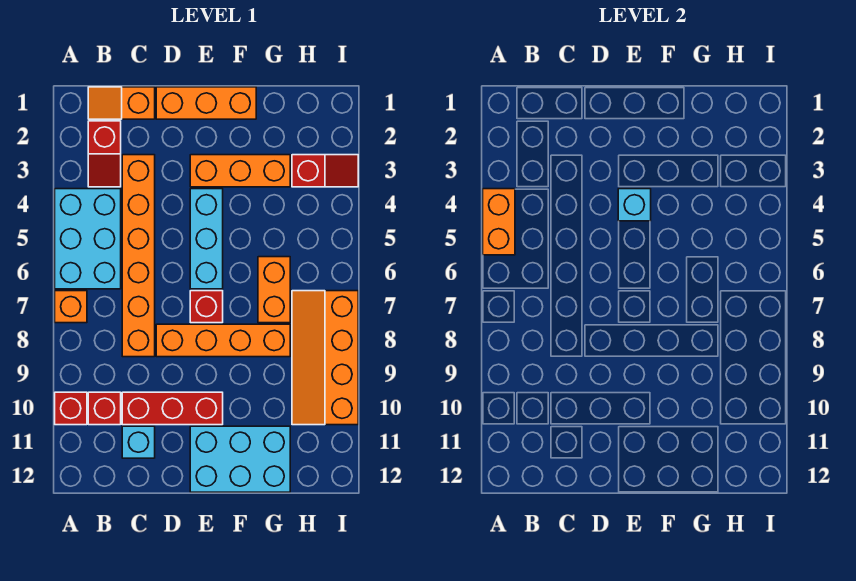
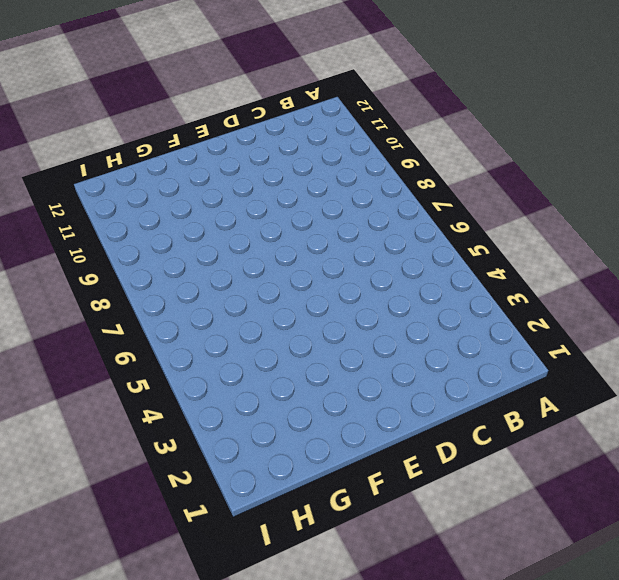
none -> cyan 2x3 brick [55,189,121,289]
none -> orange 1x1 brick [55,291,87,323]
none -> red 1x1 brick [55,392,87,425]

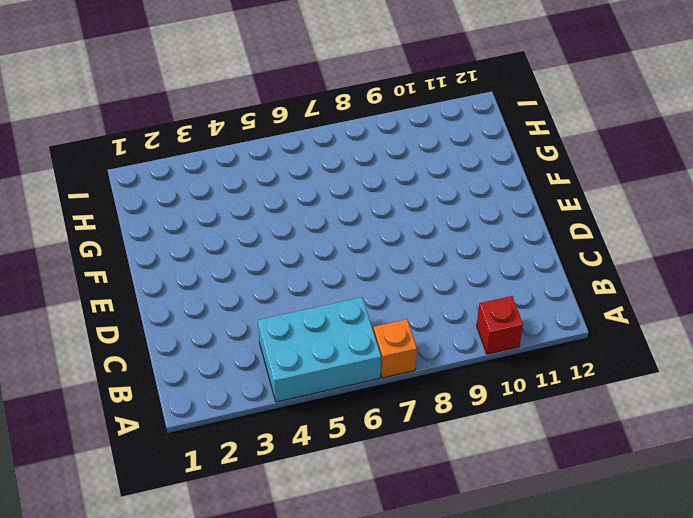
none -> orange 1x2 slope [88,87,155,119]
none -> red 1x2 slope [88,121,121,187]
none -> red 1x1 brick [88,392,121,425]

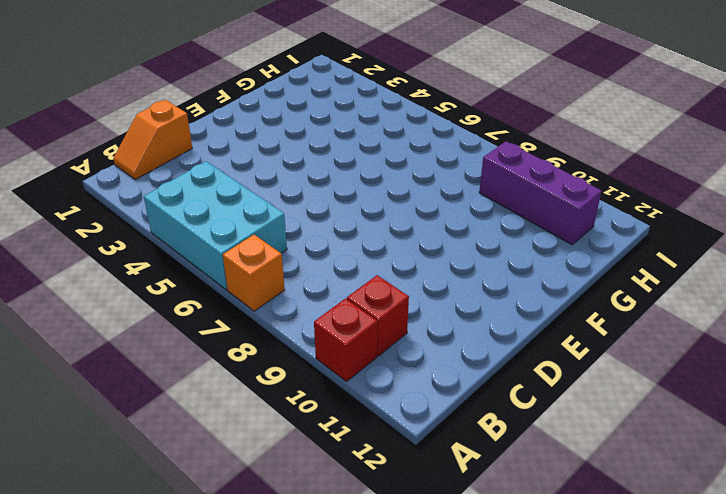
purple 1x3 brick [479,141,601,245] -> orange 2x4 slope [292,291,358,425]
none -> red 1x2 slope [88,121,121,187]
none -> orange 1x6 brick [122,155,155,357]
none -> red 1x3 brick [122,392,223,425]

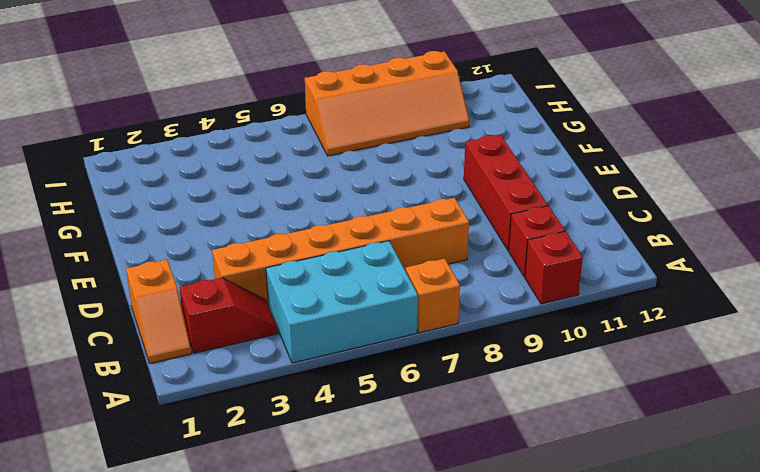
none -> cyan 1x1 brick [122,426,155,458]
none -> orange 1x3 brick [156,87,256,119]
none -> orange 1x4 brick [156,324,290,357]

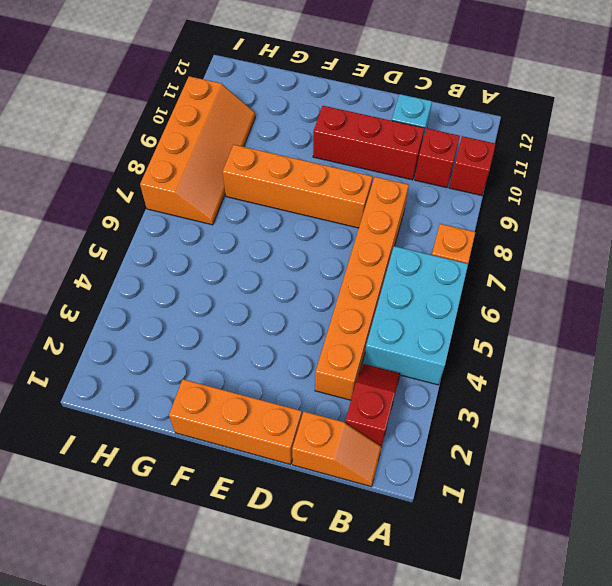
none -> orange 1x3 brick [190,155,290,187]
none -> cyan 1x3 brick [190,189,223,289]
none -> red 1x1 brick [190,291,223,323]

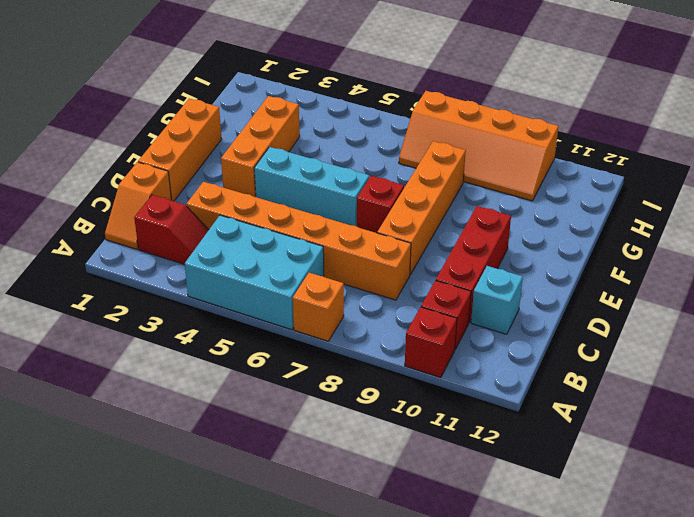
none -> cyan 2x3 brick [190,426,290,492]
none -> orange 1x2 brick [258,257,290,323]
none -> red 1x2 slope [292,155,358,187]

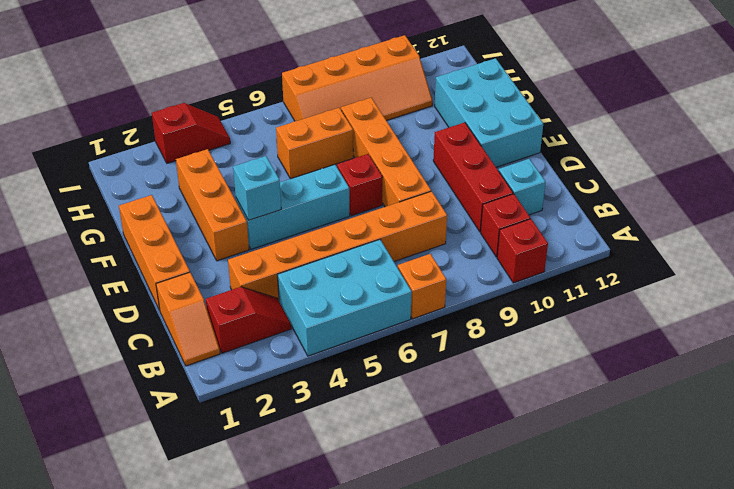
red 1x2 slope [152,103,230,163] -> red 1x2 slope turned to [292,155,358,187]
none -> orange 1x2 brick [483,189,515,255]

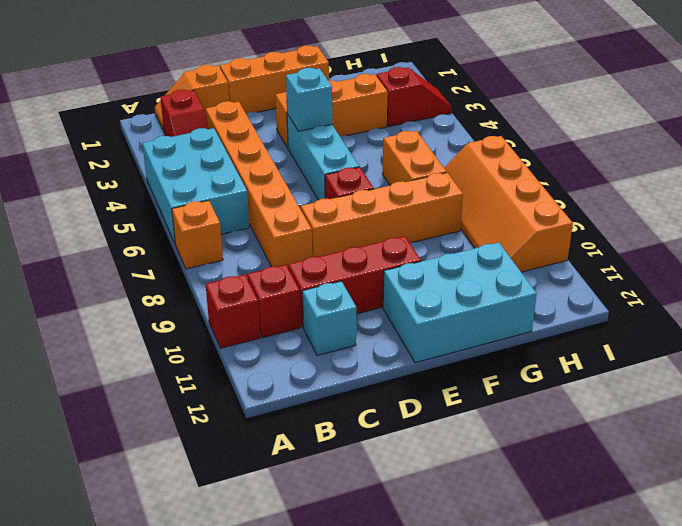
none -> orange 1x2 brick [483,189,515,255]

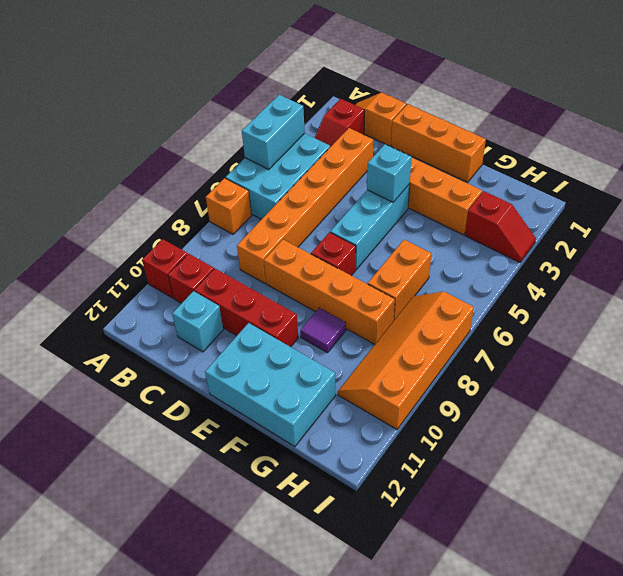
cyan 1x2 brick [242,95,305,169] -> orange 1x2 brick [483,189,515,255]
purple 1x1 tile [300,308,346,353] -> none

